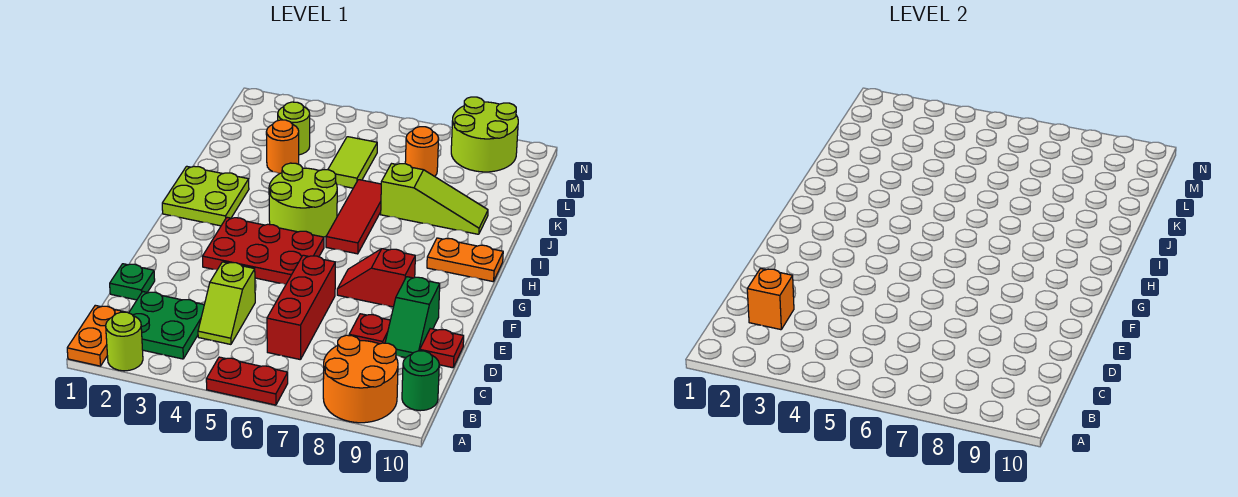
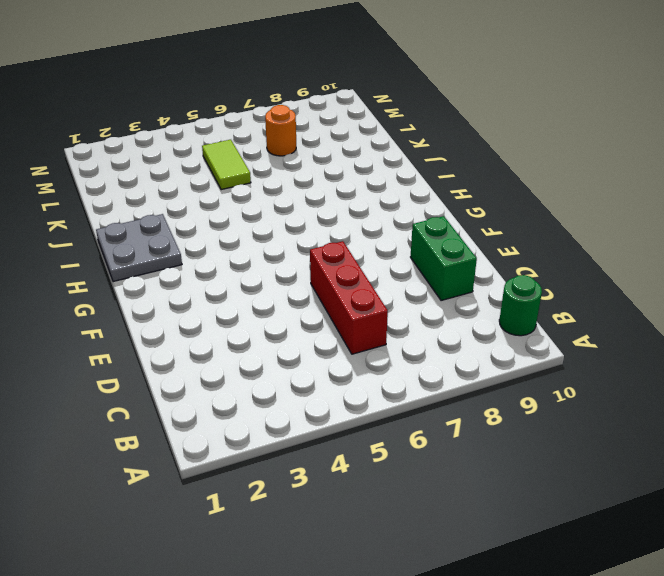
green 1x2 brick [411,216,477,301] -> green 1x2 slope [385,277,440,358]
grey 2x2 plate [96,214,182,282] -> lime 2x2 plate [162,166,249,226]
none -> orange 1x2 plate [67,305,123,366]
none -> lime 1x1 round brick [106,312,143,371]
none -> red 1x2 plate [206,357,288,405]

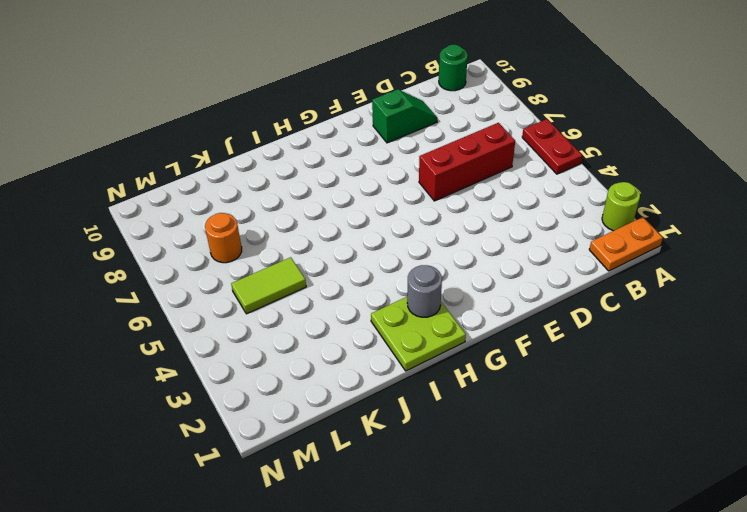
grey 1x1 round brick [407,265,442,317] -> none
none -> orange 2x2 round brick [323,335,398,423]
none -> green 2x2 plate [129,291,204,359]
none -> lime 1x2 slope [198,262,255,344]

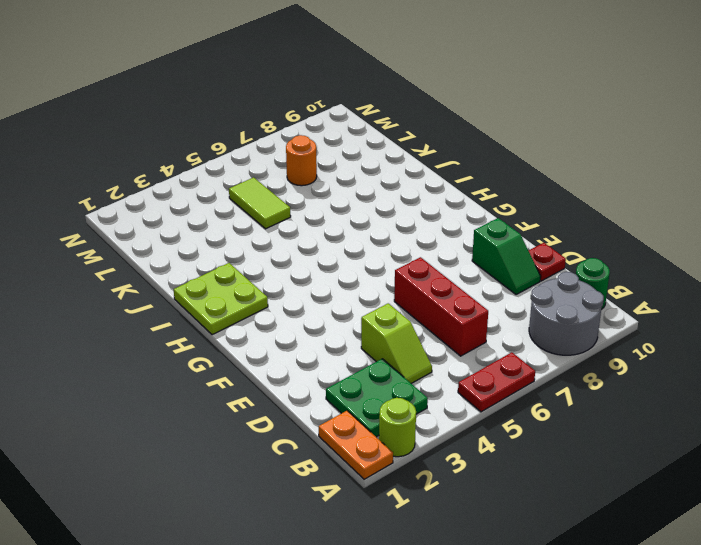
grey 2x2 round brick [529,272,604,355] -> orange 2x2 round brick [323,335,398,423]
none -> green 1x1 plate [110,264,155,300]
none -> red 1x1 plate [349,314,390,344]
none -> red 2x3 plate [202,217,324,284]

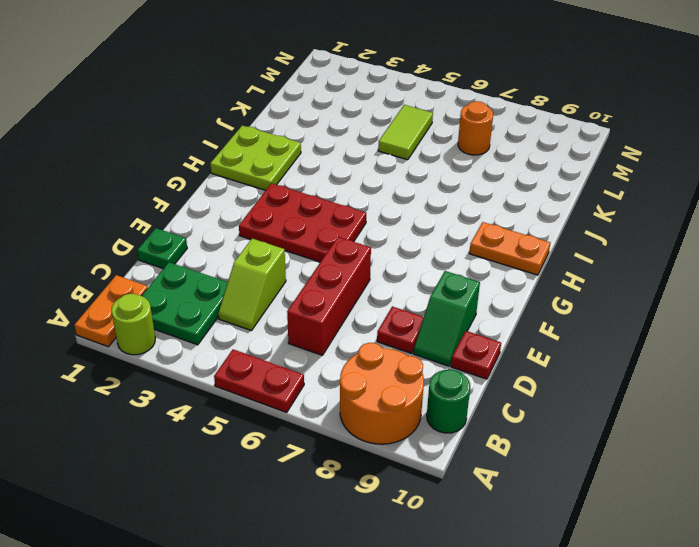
none -> red 1x2 slope [337,249,415,307]
none -> lime 2x2 round brick [269,163,337,237]
none -> red 1x3 tile [326,180,381,254]

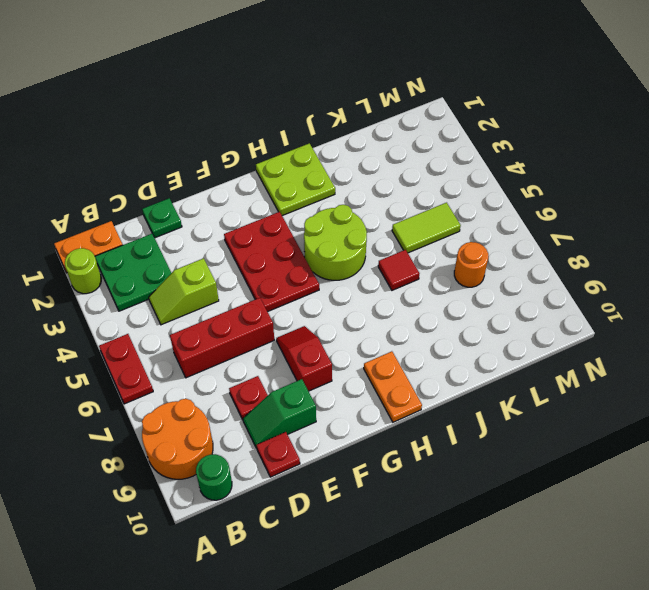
red 1x1 tile [378,250,419,290] -> red 1x3 tile [326,180,381,254]
none -> lime 1x3 slope [381,164,488,234]
none -> orange 1x1 round brick [266,120,299,173]
none -> lime 1x1 round brick [278,102,310,155]

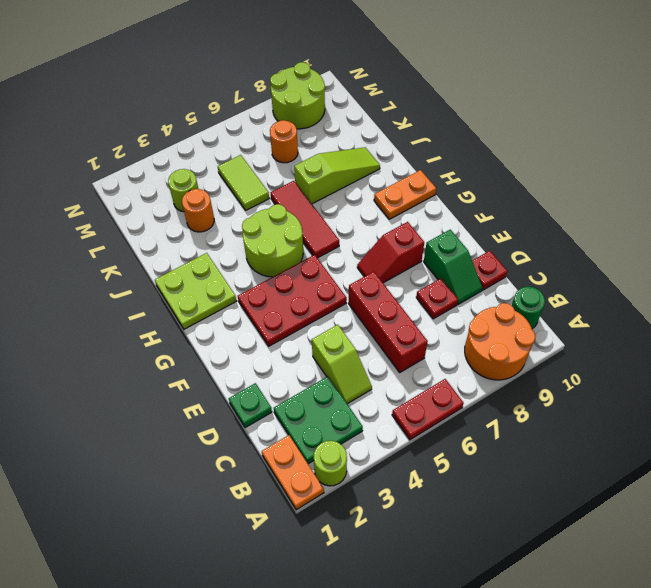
none -> orange 1x1 brick [747,269,794,330]

